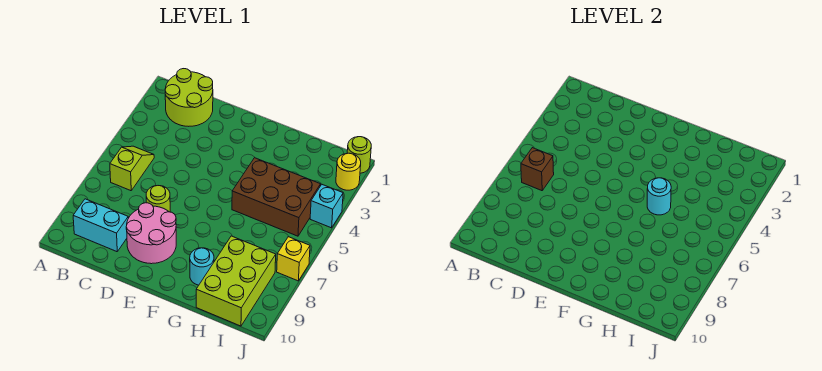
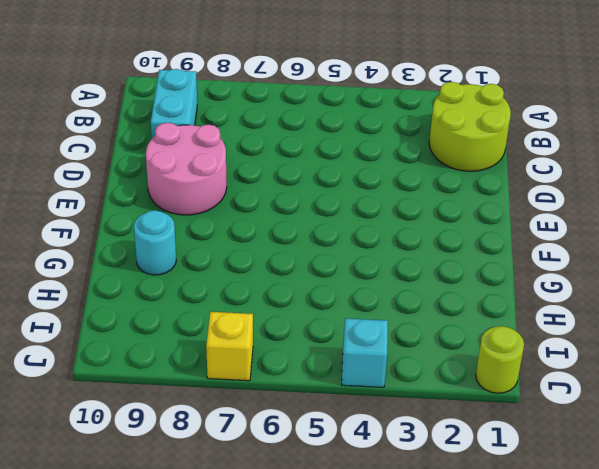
none -> lime 1x2 slope [110,146,154,191]
none -> lime 1x1 round brick [146,185,170,212]
none -> brown 2x3 brick [232,158,321,236]

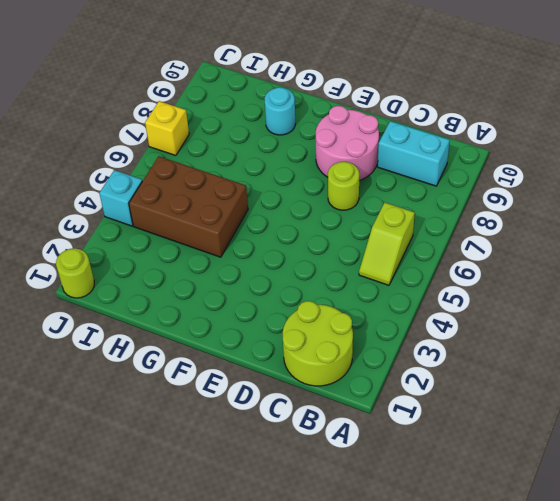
none -> lime 2x3 brick [196,236,276,326]
none -> yellow 1x1 round brick [336,153,361,190]
none -> brown 1x1 brick [521,148,554,191]

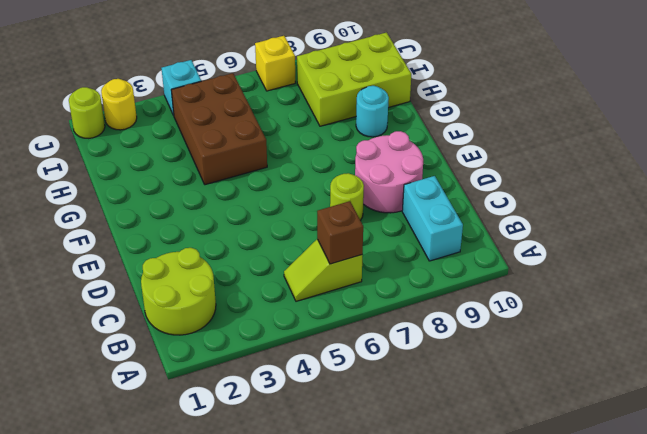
none -> cyan 1x1 round brick [647,178,671,215]

